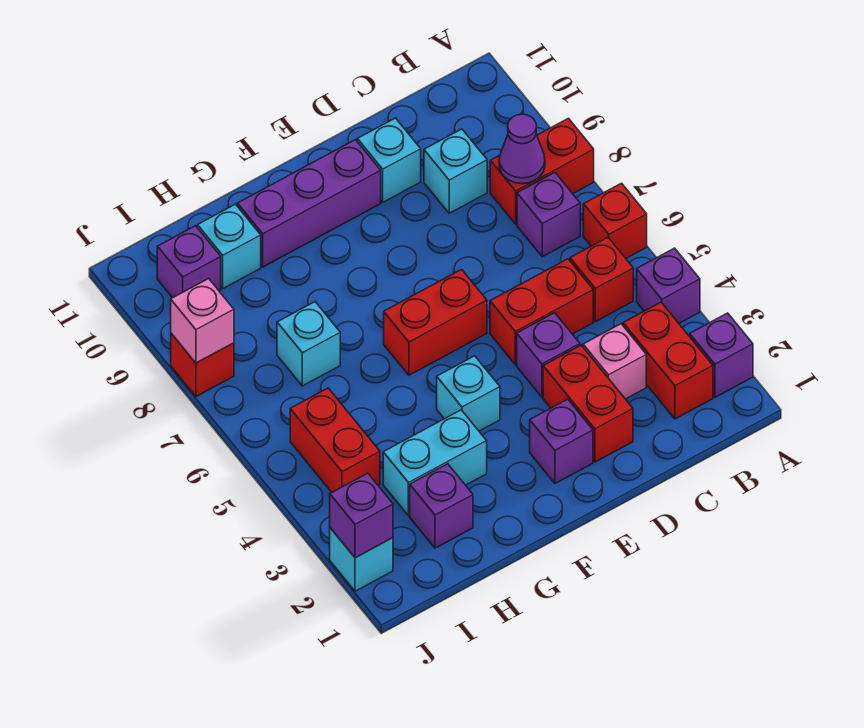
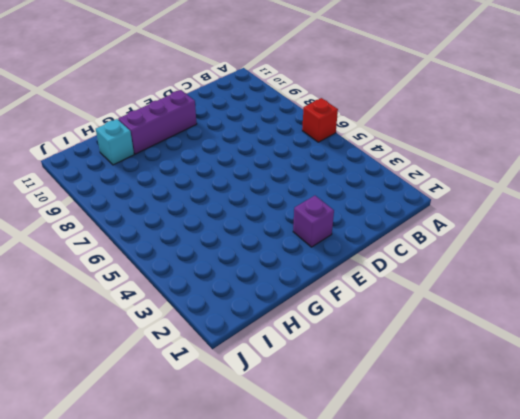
none -> purple 1x1 brick [690,313,753,397]
none -> purple 1x1 brick [637,248,700,323]
none -> red 1x2 brick [490,118,594,224]

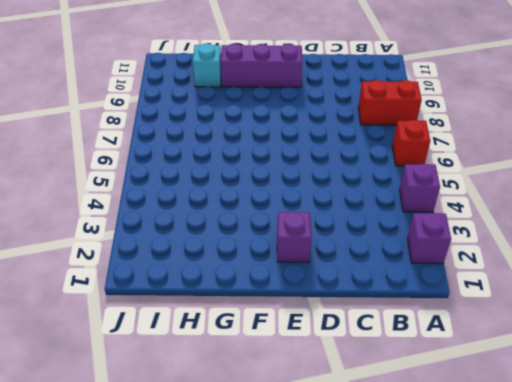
none -> red 1x2 brick [623,302,713,419]
none -> red 1x1 brick [570,237,633,322]
none -> purple 1x1 brick [517,173,580,257]

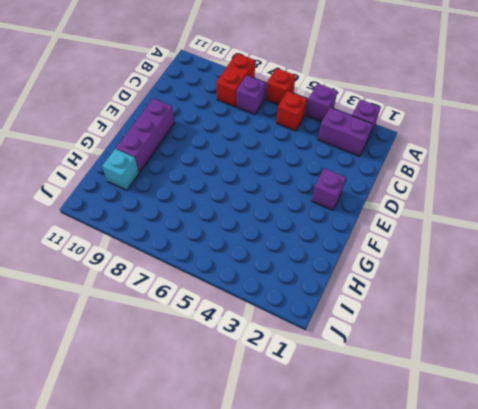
purple 1x2 brick [318,108,373,156] -> red 1x2 brick [623,302,713,419]
none -> pink 1x1 brick [583,324,646,399]
none -> red 1x2 brick [490,259,593,365]
none -> cyan 1x1 brick [424,129,487,213]

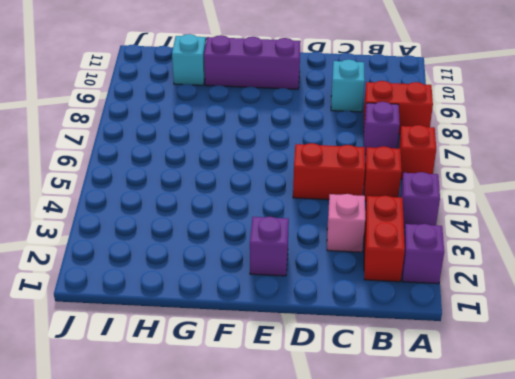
none -> red 1x2 brick [543,345,633,462]
none -> purple 1x1 brick [517,313,580,397]
none -> cyan 1x1 brick [357,118,421,202]

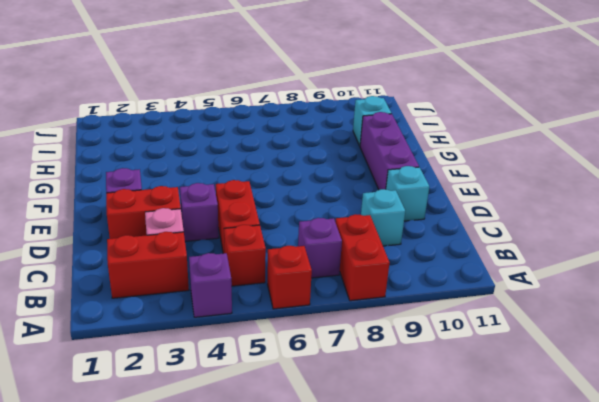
none -> purple 1x1 brick [690,313,753,397]
none -> red 1x2 brick [384,270,487,375]
none -> cyan 1x1 brick [437,356,500,431]

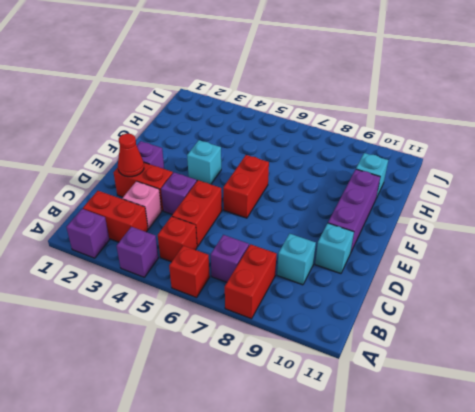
red 1x1 cone [118,134,144,177] -> none
none -> cyan 1x2 brick [383,410,487,516]
none -> purple 1x1 brick [410,464,473,548]
none -> cyan 1x1 brick [277,302,340,386]

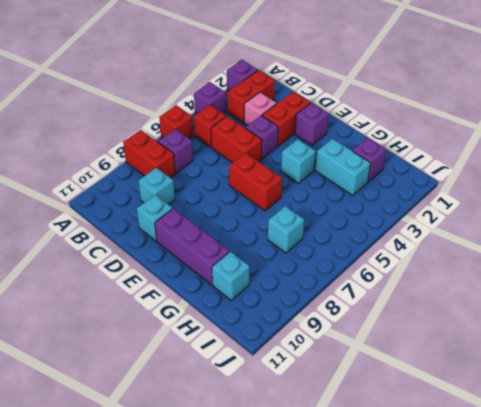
none -> red 1x2 brick [290,388,380,492]
none -> purple 1x1 brick [157,226,221,298]
none -> cyan 1x1 brick [330,528,393,591]

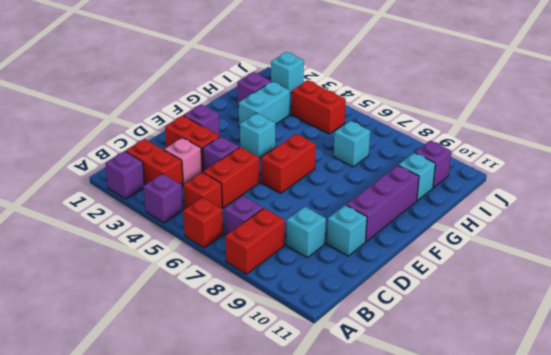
none -> red 1x1 brick [171,333,234,396]
none -> purple 1x1 cone [499,114,545,184]
none -> purple 1x1 brick [330,473,393,558]

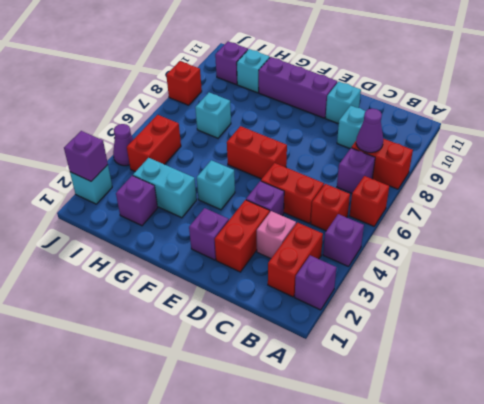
purple 1x1 cone [113,124,133,166] -> none
none -> pink 1x1 brick [171,279,234,363]

